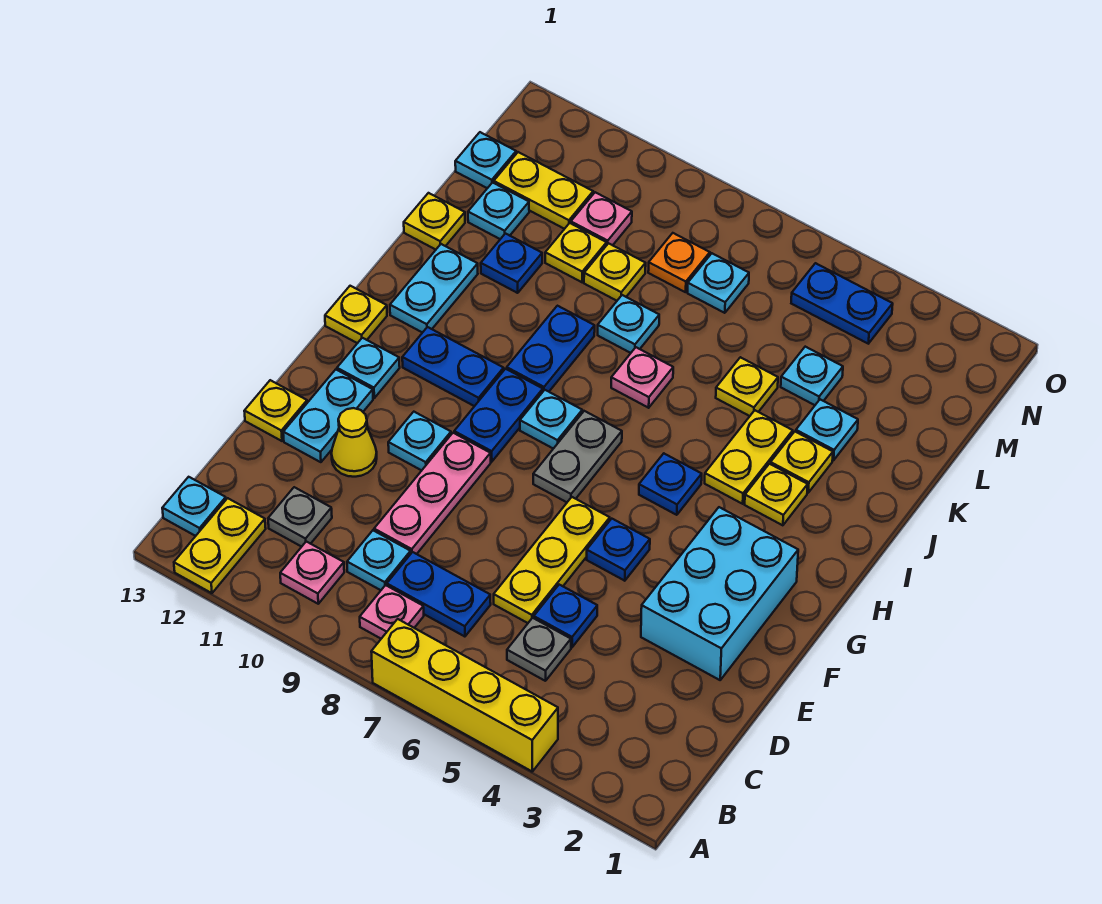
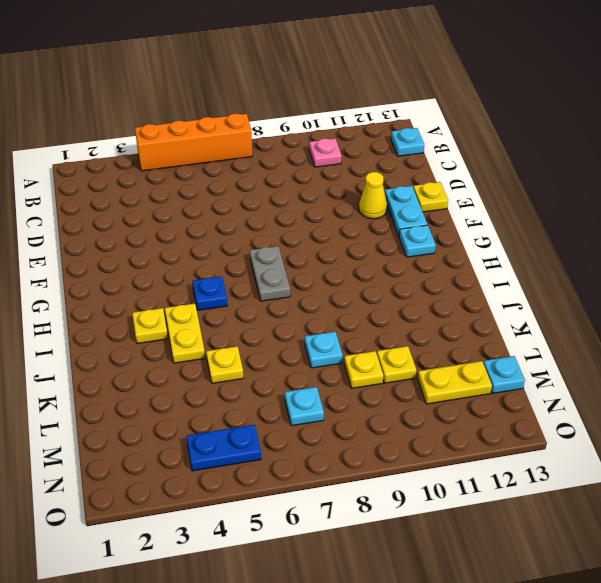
orange 1x4 brick [135,114,252,171] -> yellow 1x4 brick [371,619,558,771]
none -> yellow 1x2 plate [174,498,266,593]
none -> pink 1x1 plate [360,585,424,639]
none -> grey 1x1 plate [507,618,571,681]
none -> blue 1x2 plate [387,552,491,637]

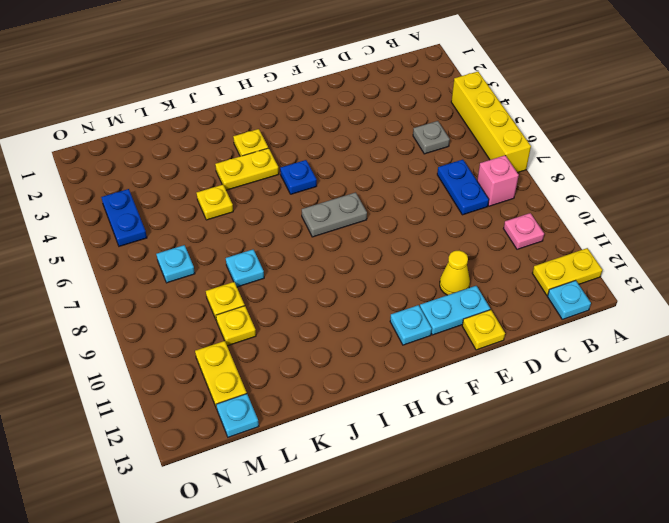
pink 1x1 brick [477,155,519,206] -> pink 1x1 plate [360,585,424,639]
none -> cyan 1x1 plate [347,531,411,590]
none -> grey 1x1 plate [268,487,332,547]
none -> blue 1x1 plate [534,585,597,647]
none -> yellow 1x3 plate [494,497,610,623]

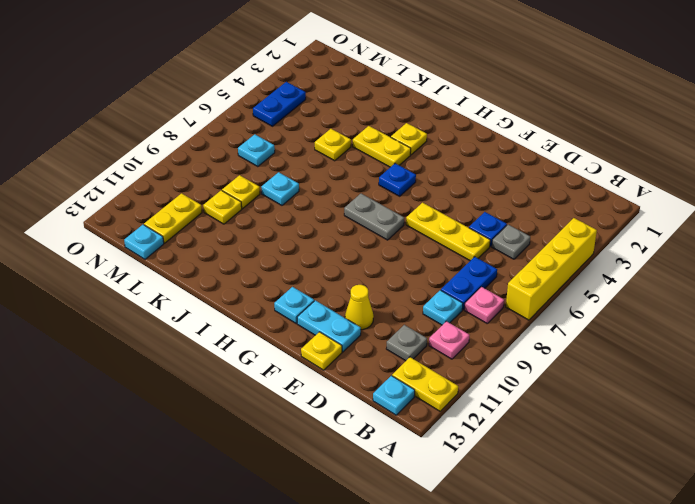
none -> pink 1x3 plate [374,433,491,554]
none -> cyan 2x3 brick [641,507,798,680]
none -> blue 1x1 plate [587,519,650,581]
none -> cyan 1x1 plate [388,412,451,470]

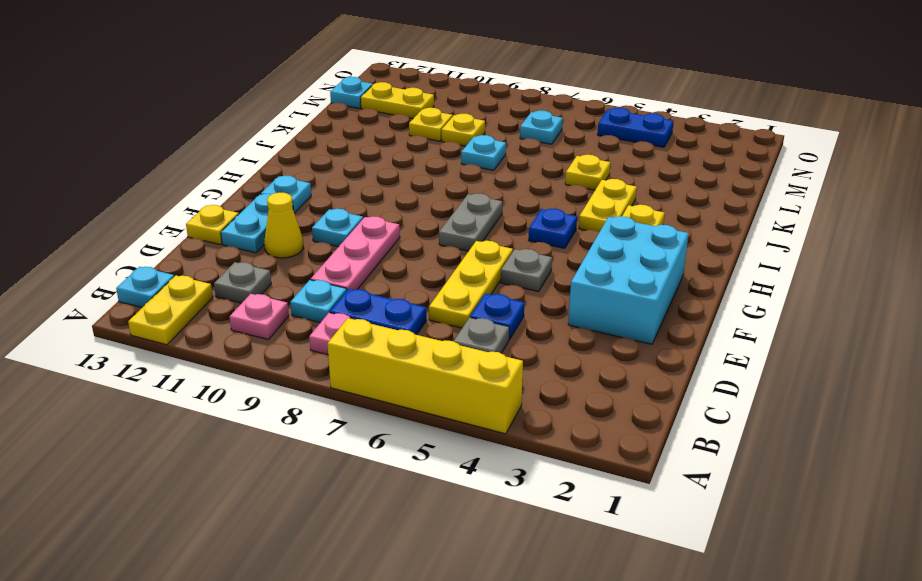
grey 1x1 plate [501,249,552,292] -> blue 1x1 plate [587,519,650,581]
none -> blue 1x2 plate [454,369,543,462]
none -> cyan 1x1 plate [520,390,582,449]
none -> blue 1x2 plate [402,327,504,406]
none -> yellow 1x1 plate [325,286,387,343]

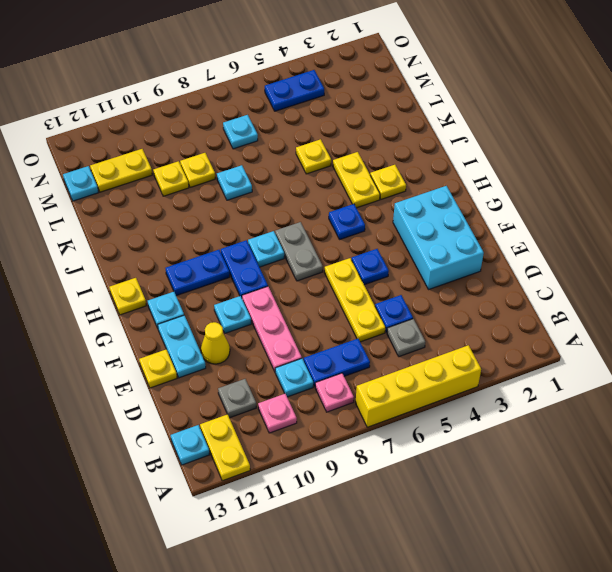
none -> blue 1x2 plate [507,306,595,392]
none -> cyan 1x2 plate [390,244,478,333]
none -> yellow 1x1 plate [771,432,833,493]
none -> pink 1x1 plate [611,347,673,408]

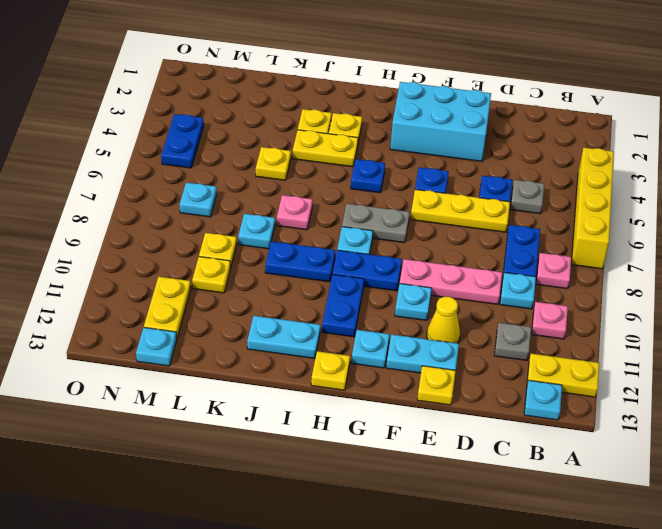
none -> cyan 1x1 plate [796,399,858,460]
none -> blue 1x1 plate [481,234,542,293]
none -> yellow 1x1 plate [404,193,465,250]
none -> cyan 1x1 plate [781,347,843,405]

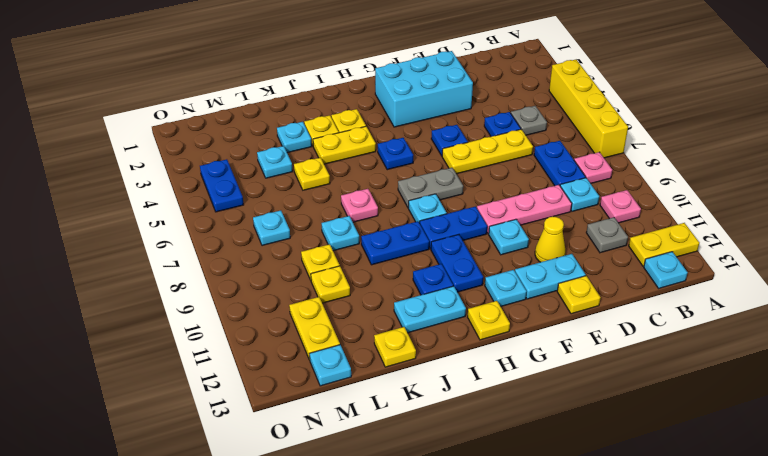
blue 1x1 plate [413,264,453,295] -> blue 1x1 plate moved to [481,234,542,293]
none -> cyan 1x1 plate [468,183,529,239]
none -> orange 1x1 plate [648,233,710,292]
none -> pink 1x1 plate [571,192,632,245]

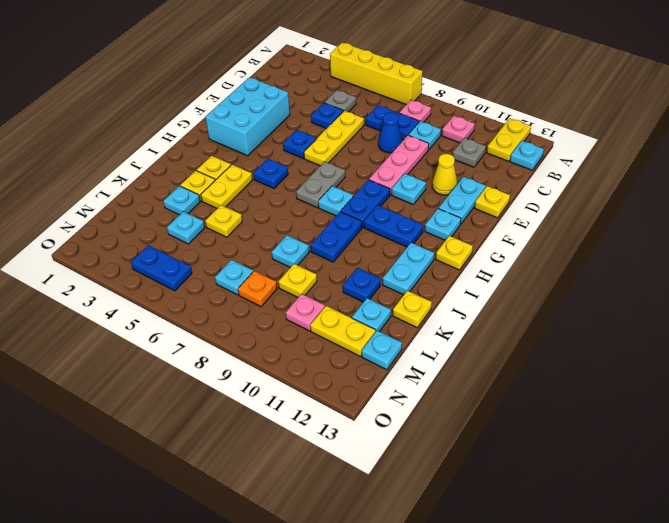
blue 1x1 cone [378,113,402,153] -> none
none -> pink 1x1 plate [611,347,673,408]
none -> yellow 1x1 plate [545,223,607,282]

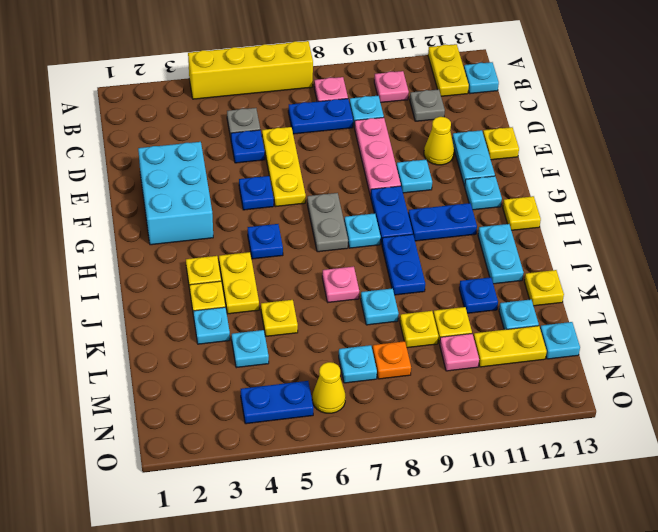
yellow 1x1 cone [312,362,346,413] -> none

